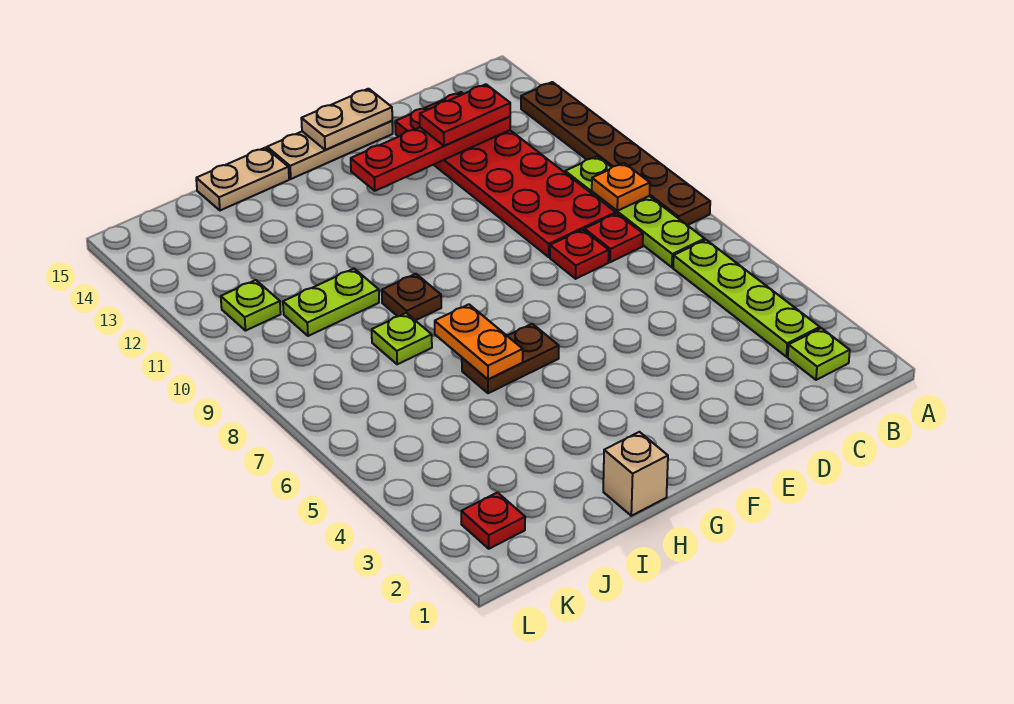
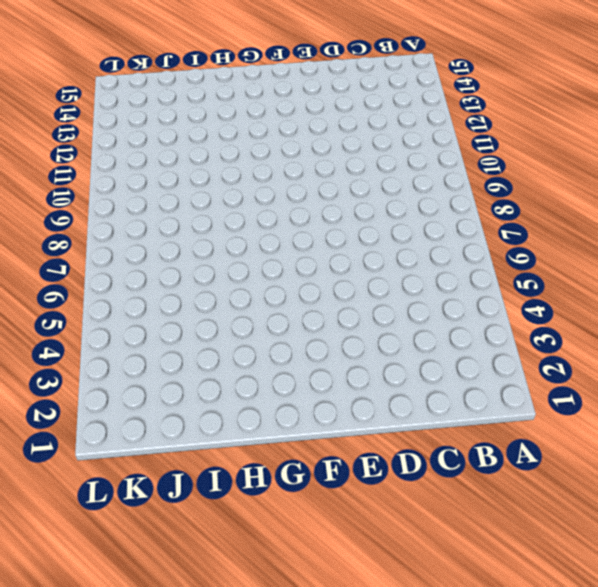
none -> brown 1x6 plate [521,82,710,225]
none -> lime 1x1 plate [788,328,850,380]
none -> lime 1x4 plate [673,240,820,357]

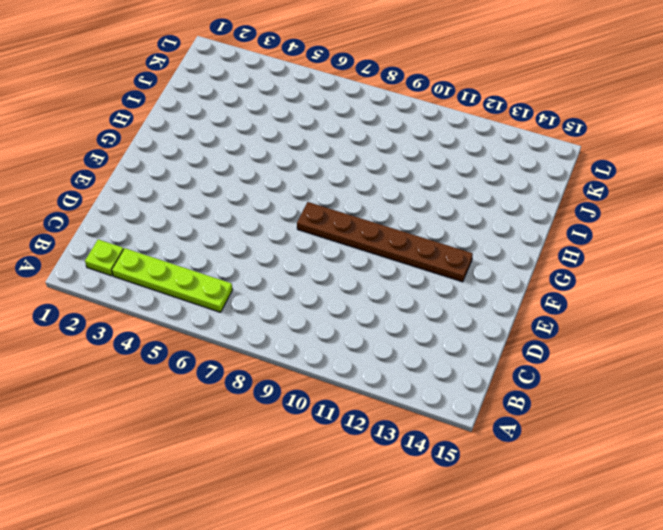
brown 1x6 plate [297,202,473,282] -> brown 1x6 plate moved to [521,82,710,225]
none -> lime 1x4 plate [565,156,705,267]
none -> red 1x1 plate [584,213,643,262]
none -> red 2x6 plate [395,92,616,257]

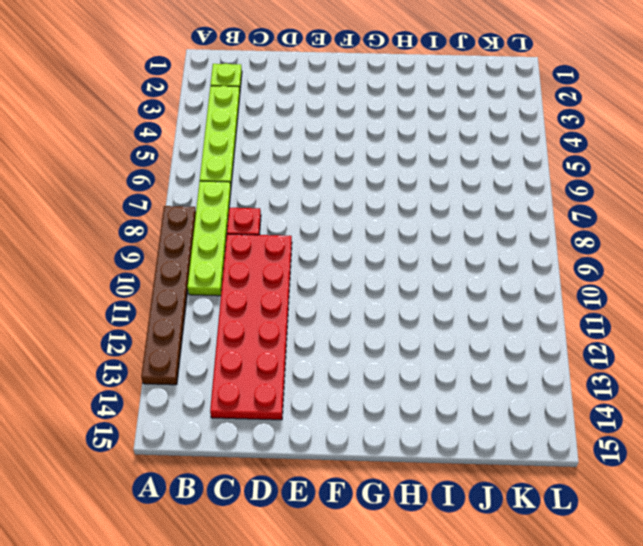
none -> red 1x1 plate [550,230,609,279]
none -> tan 1x3 plate [267,121,393,179]
none -> brown 1x2 plate [462,324,559,393]

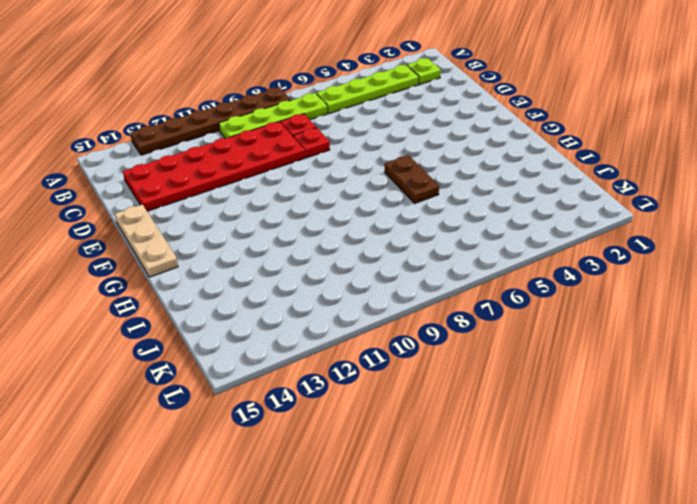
none -> tan 1x1 brick [603,432,668,516]
none -> brown 1x1 plate [382,274,441,320]
none -> tan 1x2 plate [196,148,289,210]

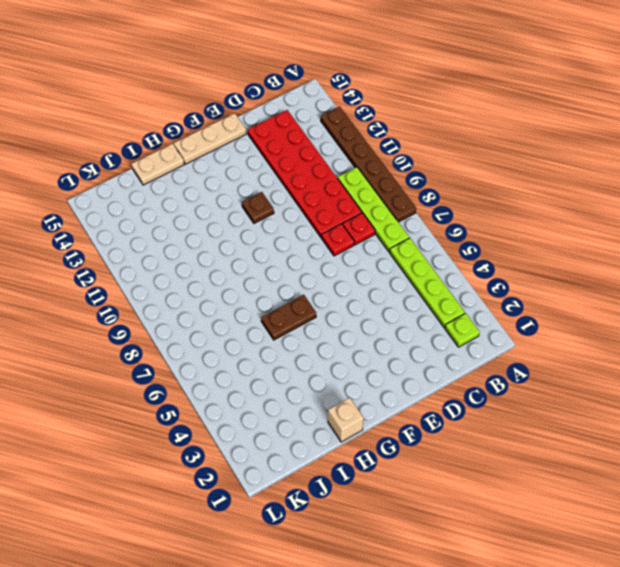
brown 1x1 plate [242,192,274,223] -> brown 1x1 plate moved to [382,274,441,320]
none -> lime 1x1 plate [372,313,432,364]
none -> lime 1x2 plate [283,269,379,336]
none -> red 1x1 plate [461,493,525,549]

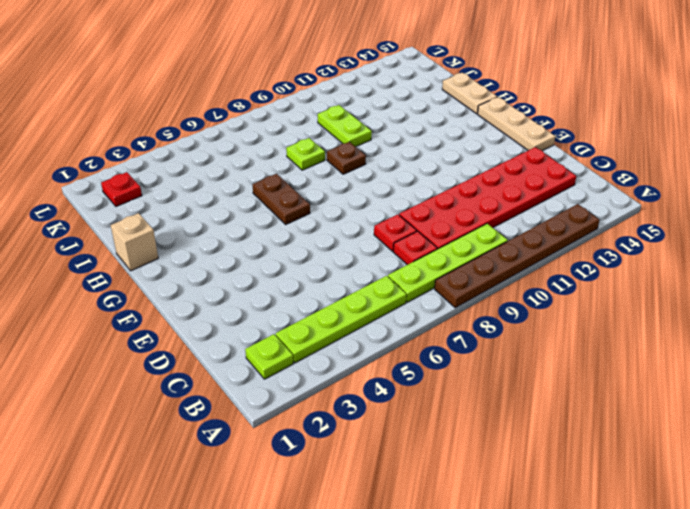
none -> lime 1x1 plate [221,280,281,331]
none -> orange 1x1 plate [592,163,650,211]
none -> red 1x4 plate [351,117,510,191]

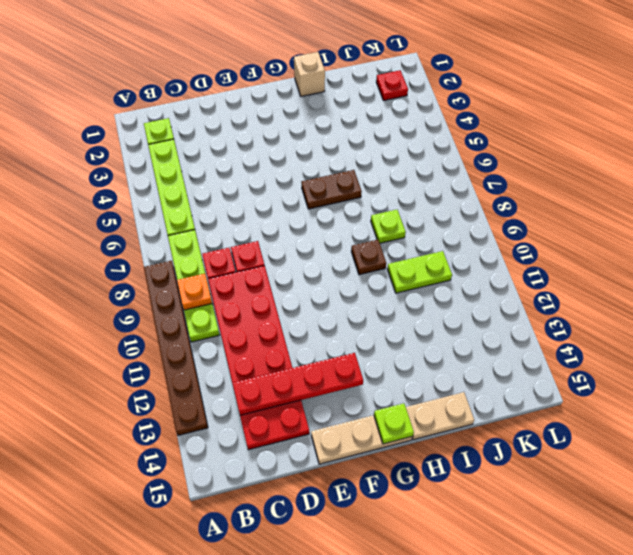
lime 1x1 plate [374,403,414,444] -> lime 1x1 plate moved to [221,280,281,331]
none -> tan 1x2 plate [301,89,392,150]
none -> orange 1x2 plate [435,304,523,379]
none -> red 1x2 plate [420,84,510,146]

